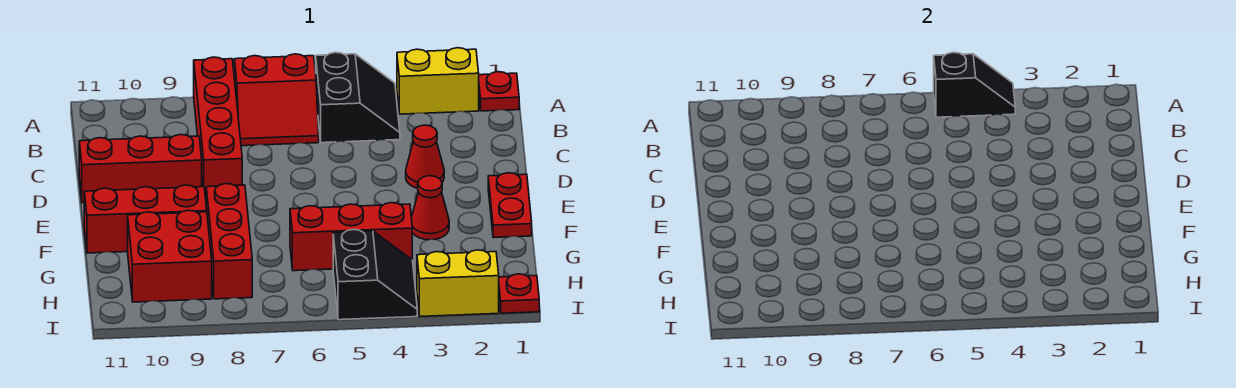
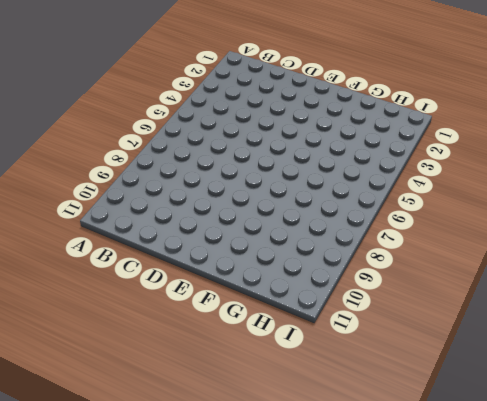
none -> red 1x1 plate [479,72,519,111]
none -> yellow 1x2 brick [397,48,479,114]
none -> black 2x2 slope [316,52,400,143]

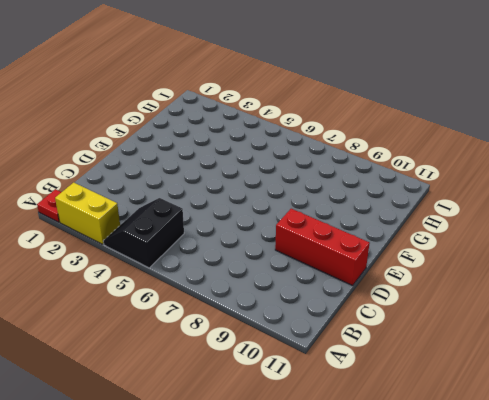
none -> red 2x2 slope [234,54,319,146]
none -> red 1x4 brick [194,57,242,198]
none -> red 1x1 cone [406,125,444,188]

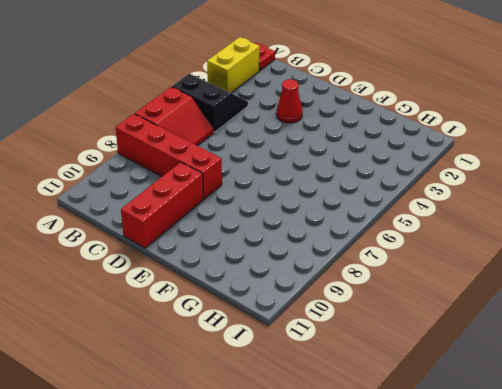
none -> red 1x2 plate [488,173,532,238]
none -> red 1x1 cone [411,176,449,240]
none -> red 1x3 brick [206,184,252,299]

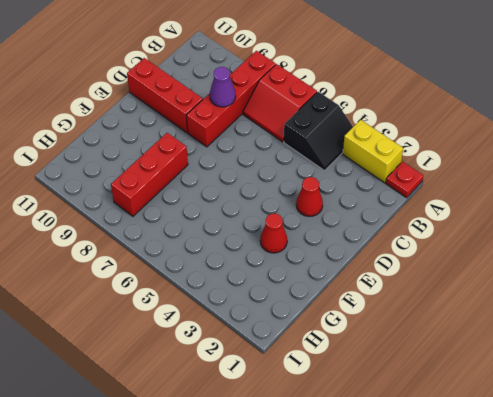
purple 1x1 cone [210,67,236,107] -> none
none -> red 1x2 plate [488,173,532,238]
none -> red 1x3 brick [84,185,207,253]
none -> red 1x3 brick [290,203,412,271]

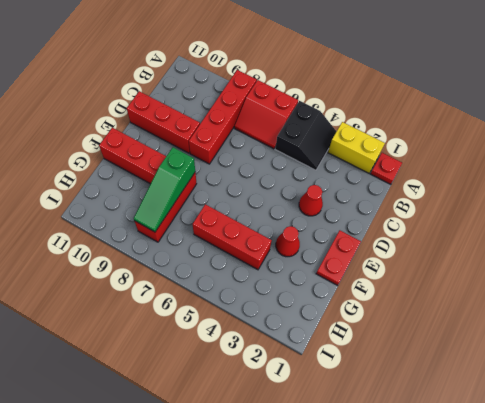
green 1x3 slope [134,147,195,232] -> none
none -> red 2x2 brick [128,210,212,302]
none -> black 2x2 slope [333,229,417,320]
none -> red 1x1 plate [499,274,539,313]

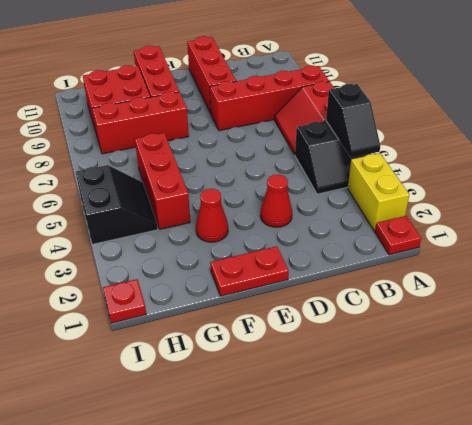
black 2x2 slope [76,165,158,244] -> black 2x2 slope turned to [333,229,417,320]
none -> yellow 1x2 brick [417,250,499,316]

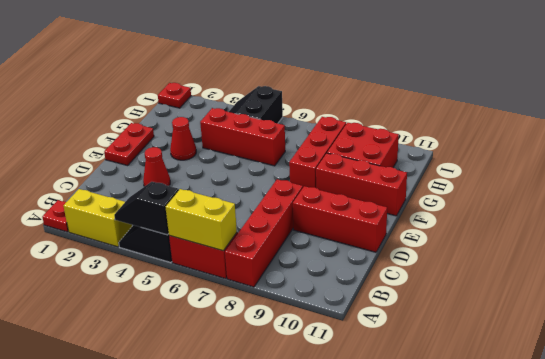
yellow 1x2 brick [165,189,237,251] -> yellow 1x2 brick moved to [417,250,499,316]

